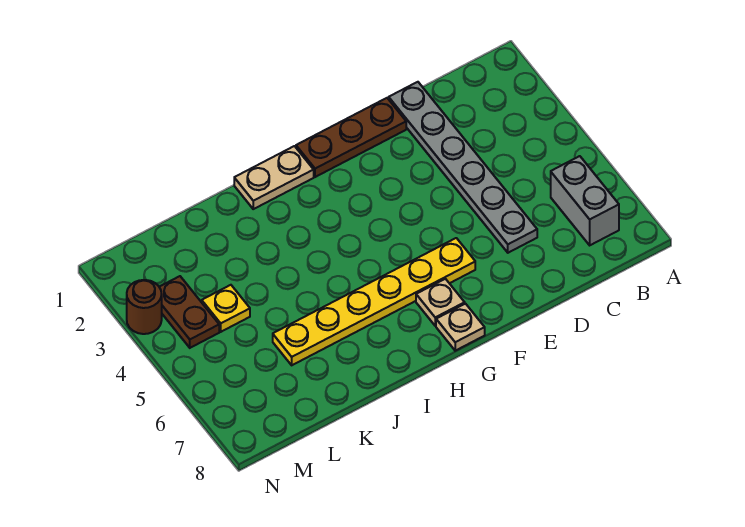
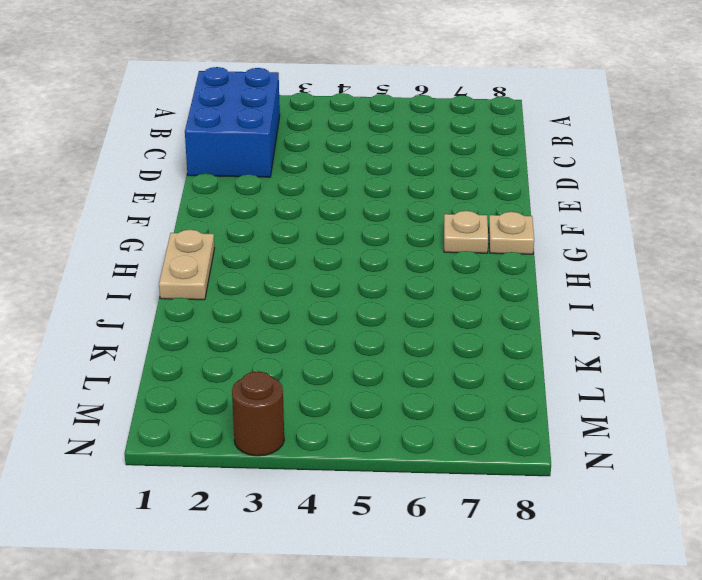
blue 2x3 brick [185,67,280,177] -> grey 1x6 plate [389,82,537,253]
none -> grey 1x2 brick [551,156,619,245]
none -> brown 1x3 plate [296,98,406,177]

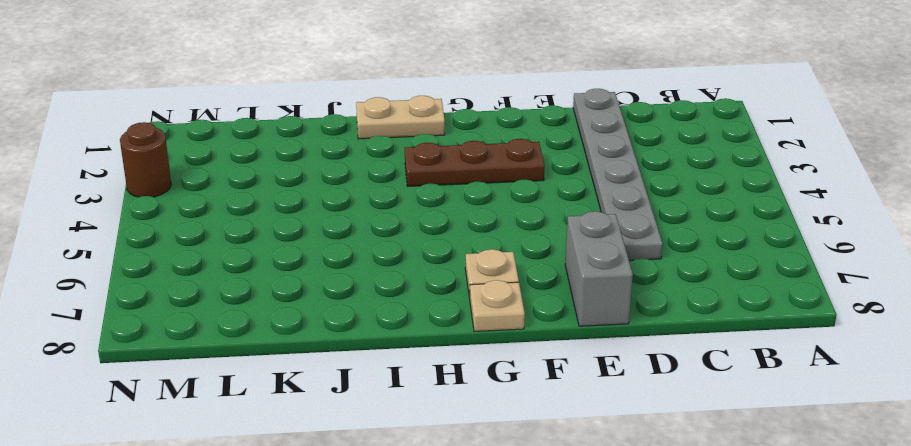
grey 1x2 brick [565,211,633,326] -> grey 1x2 brick moved to [551,156,619,245]
brown 1x3 plate [405,139,545,186] -> brown 1x3 plate moved to [296,98,406,177]
none -> yellow 1x6 plate [273,238,475,365]
none -> yellow 1x1 plate [202,285,250,332]

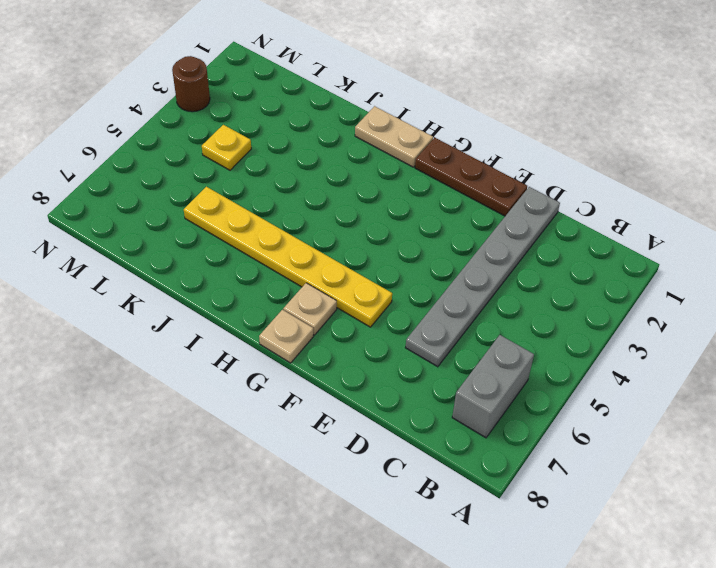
none -> brown 1x2 plate [159,276,219,348]

